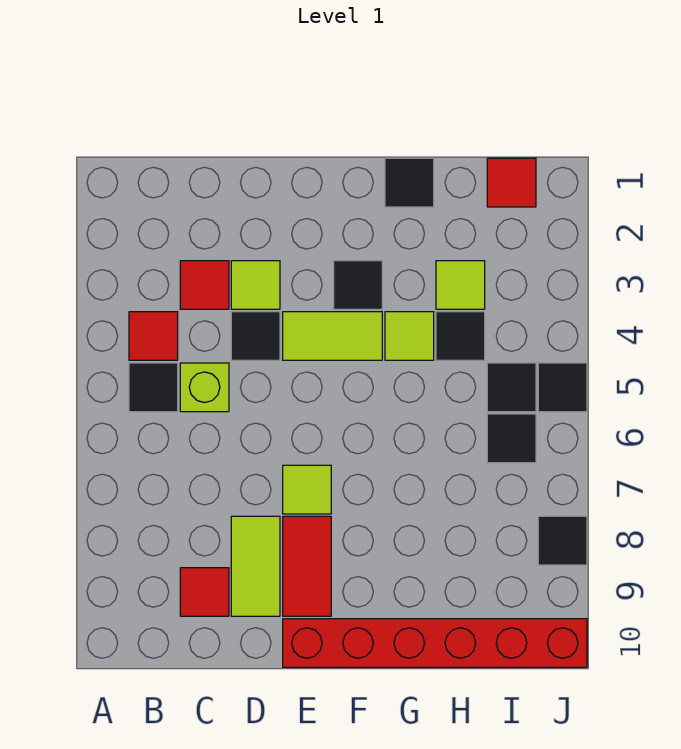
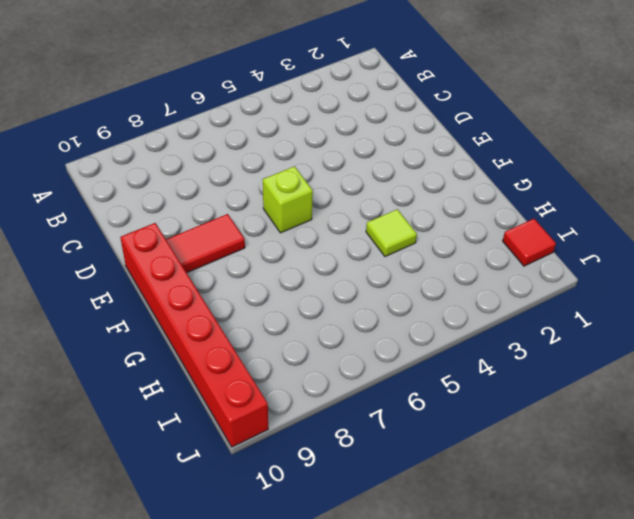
lime 1x1 brick [263,166,313,233] -> lime 1x1 brick moved to [180,363,229,412]
none -> red 1x1 tile [129,312,178,360]
none -> black 1x1 tile [129,363,178,412]
none -> red 1x1 tile [180,261,229,309]

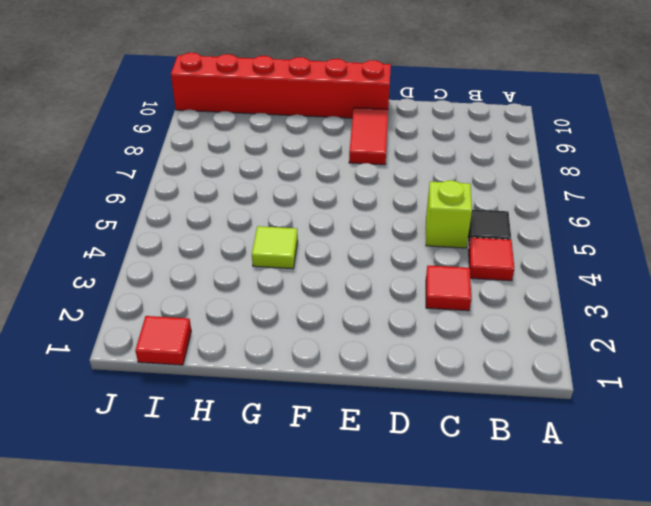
none -> red 1x1 tile [180,568,229,616]
none -> lime 1x1 tile [231,261,280,309]
none -> black 1x1 tile [231,312,280,360]

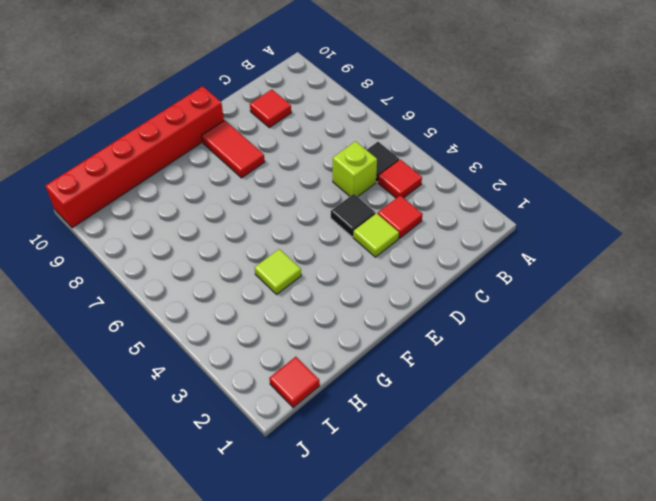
none -> lime 1x2 tile [231,516,280,616]
none -> lime 1x2 tile [283,312,382,360]
none -> lime 1x1 tile [283,465,331,514]

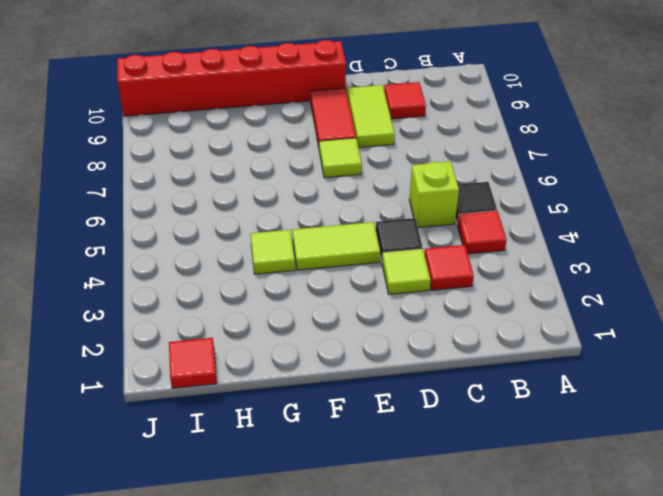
none -> black 1x1 tile [334,261,382,309]
none -> black 1x1 tile [385,158,434,207]
none -> lime 1x1 tile [436,261,485,309]

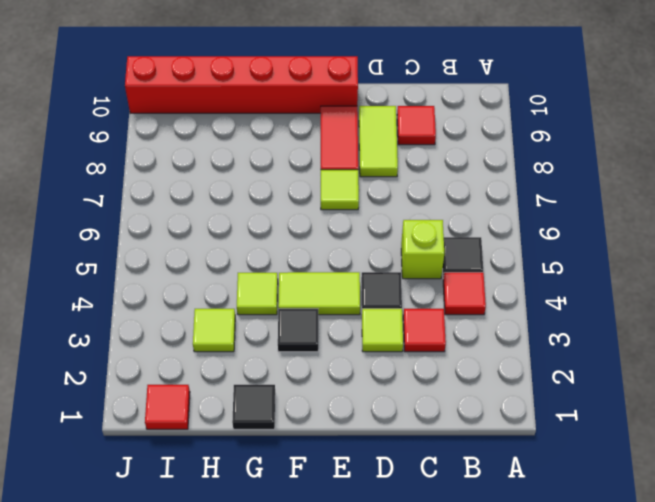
none -> black 1x1 tile [436,312,485,360]
none -> black 1x1 tile [487,363,536,412]
none -> black 1x1 tile [487,414,536,463]

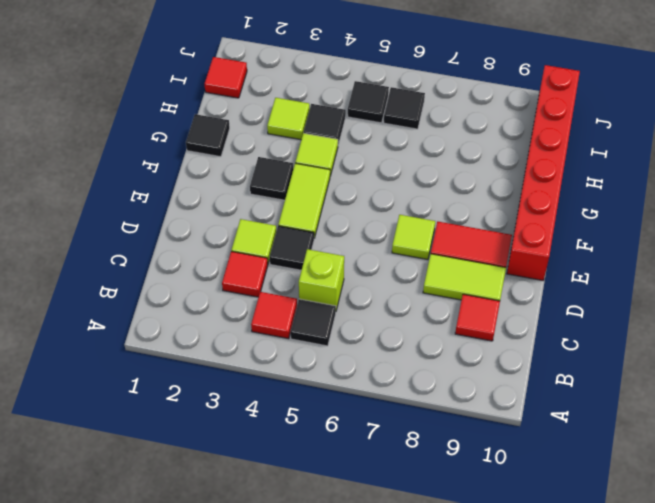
none -> black 1x1 tile [538,363,587,412]
none -> black 1x1 tile [538,516,587,565]

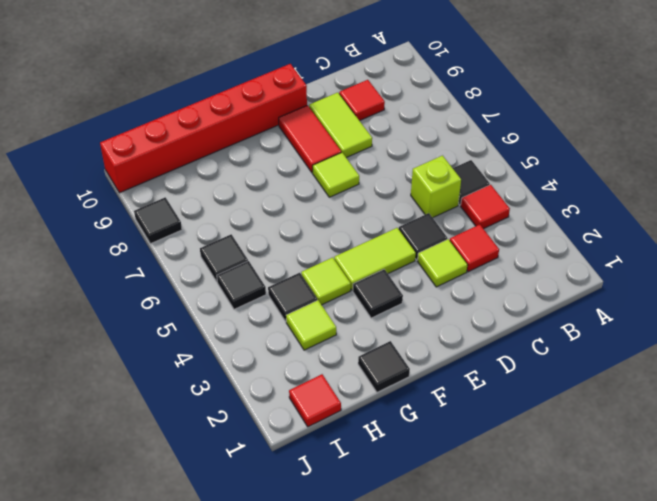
none -> black 1x1 tile [538,363,587,412]

